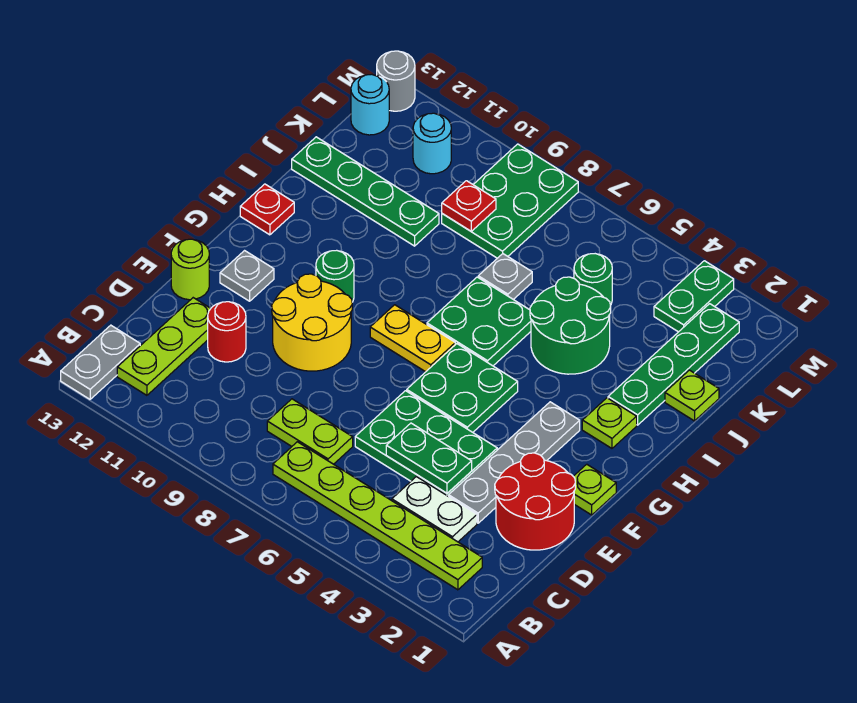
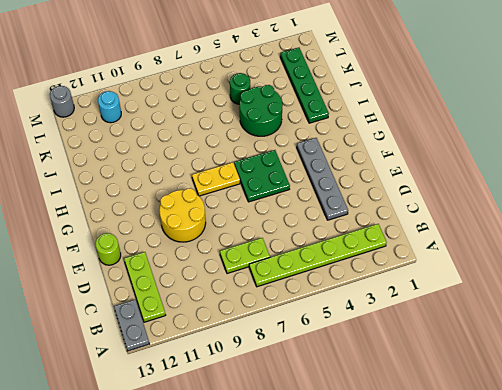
none -> white 1x2 plate [392,477,477,542]
none -> red 2x2 round brick [495,453,575,550]
none -> green 2x3 plate [355,391,497,496]
none -> red 1x1 round brick [208,302,246,362]

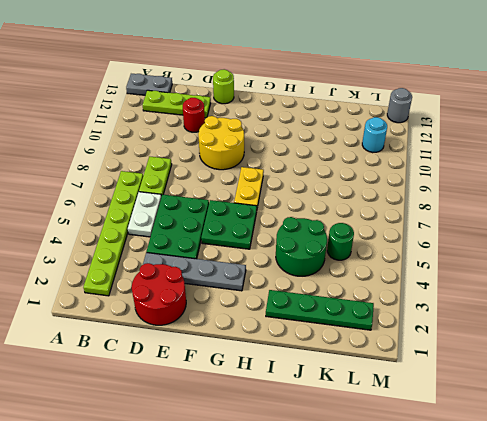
white 1x2 plate [128,192,161,237] -> white 1x2 plate moved to [392,477,477,542]
none -> lime 1x1 plate [573,464,616,515]
none -> grey 1x1 plate [220,251,274,301]
none -> green 1x1 round brick [316,250,354,302]
none -> lime 1x1 plate [582,398,637,448]

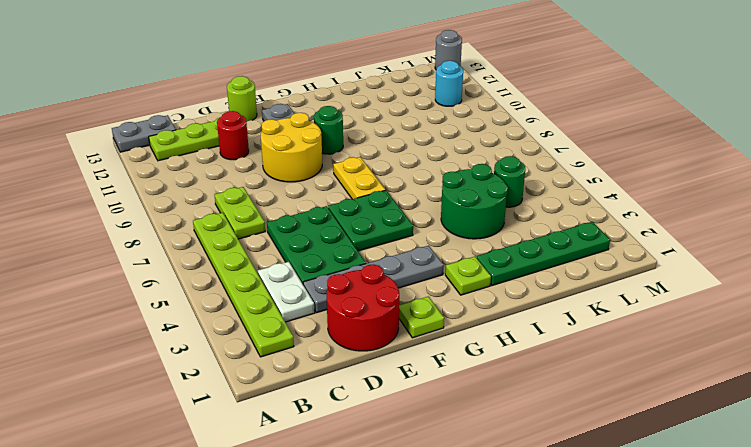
none -> green 2x2 plate [427,277,531,366]
none -> red 1x1 plate [240,184,294,235]
none -> lime 1x1 plate [665,370,719,421]
none -> grey 1x1 plate [478,254,532,299]

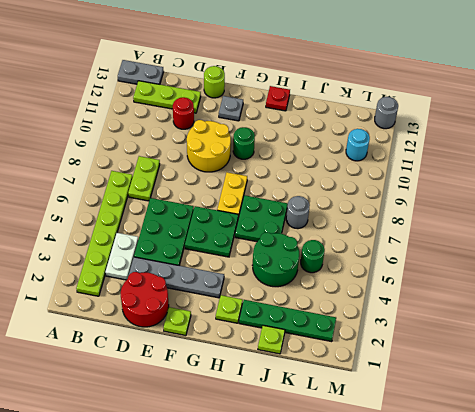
grey 1x1 round brick [286,196,310,229] -> grey 1x1 plate [478,254,532,299]
none -> green 1x4 plate [292,137,439,246]
none -> green 2x3 plate [442,144,578,258]
none -> green 1x2 plate [654,261,734,332]
none -> cyan 1x1 round brick [351,75,389,135]

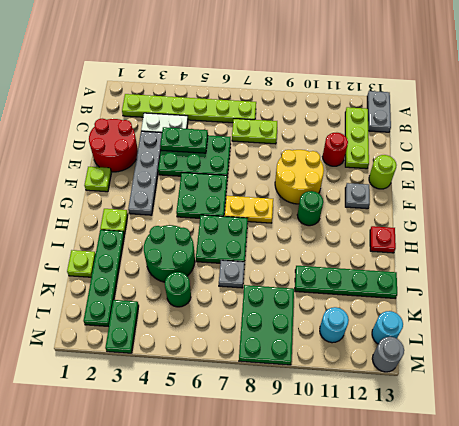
none -> red 1x1 plate [442,181,496,231]

